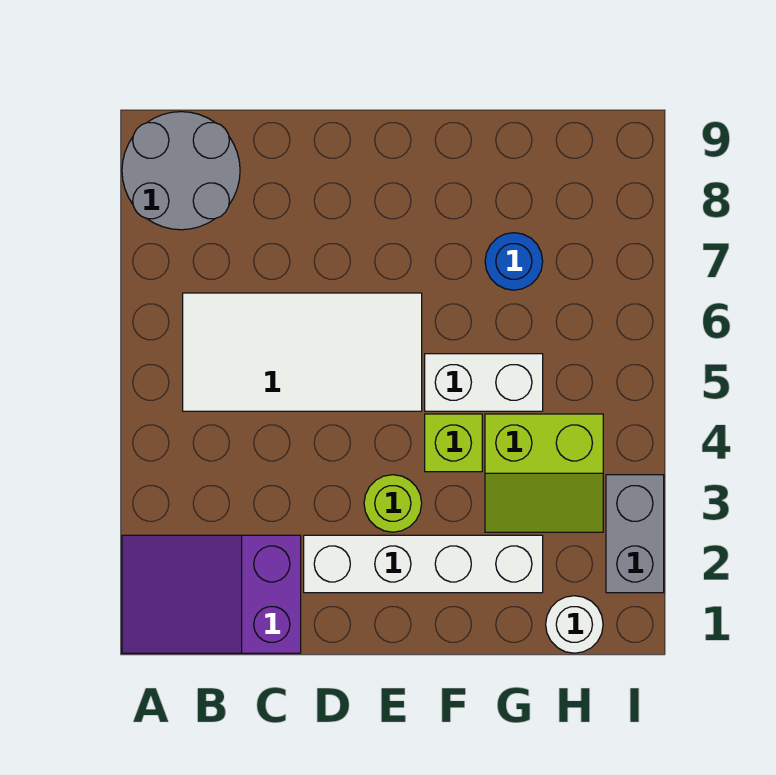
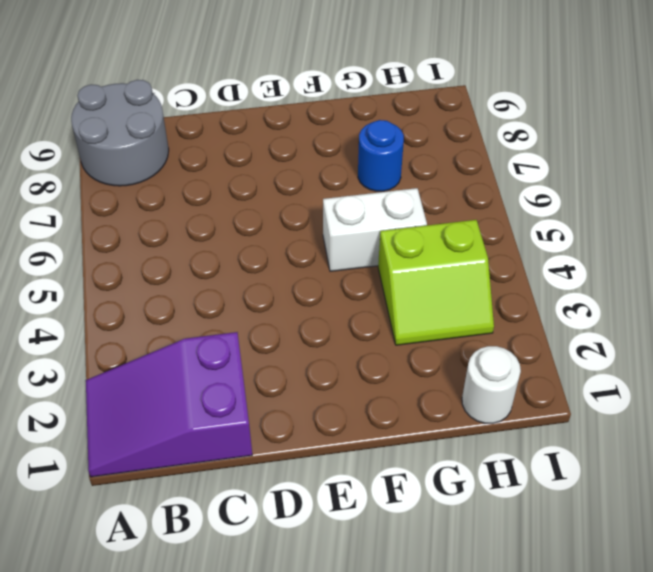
none -> white 2x4 tile [183,293,422,411]
none -> white 1x4 brick [304,535,543,593]

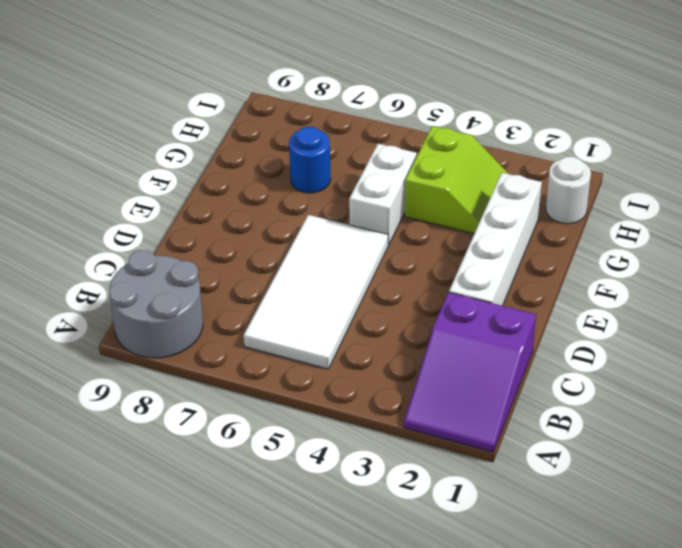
none -> lime 1x1 round brick [364,475,422,532]
none -> lime 1x1 brick [425,414,482,472]

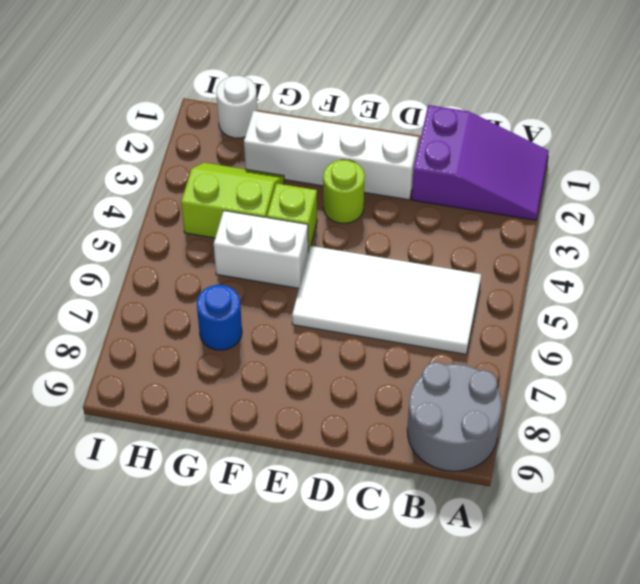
none -> grey 1x2 brick [606,475,664,593]

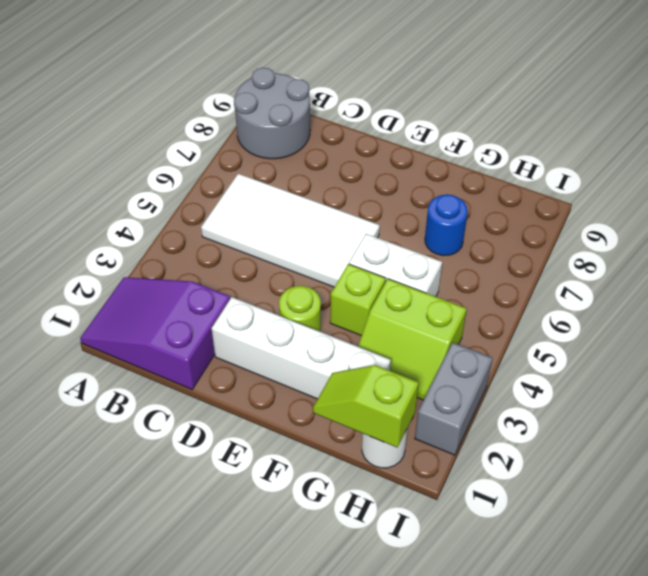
lime 1x2 slope [313,365,419,447] -> none

